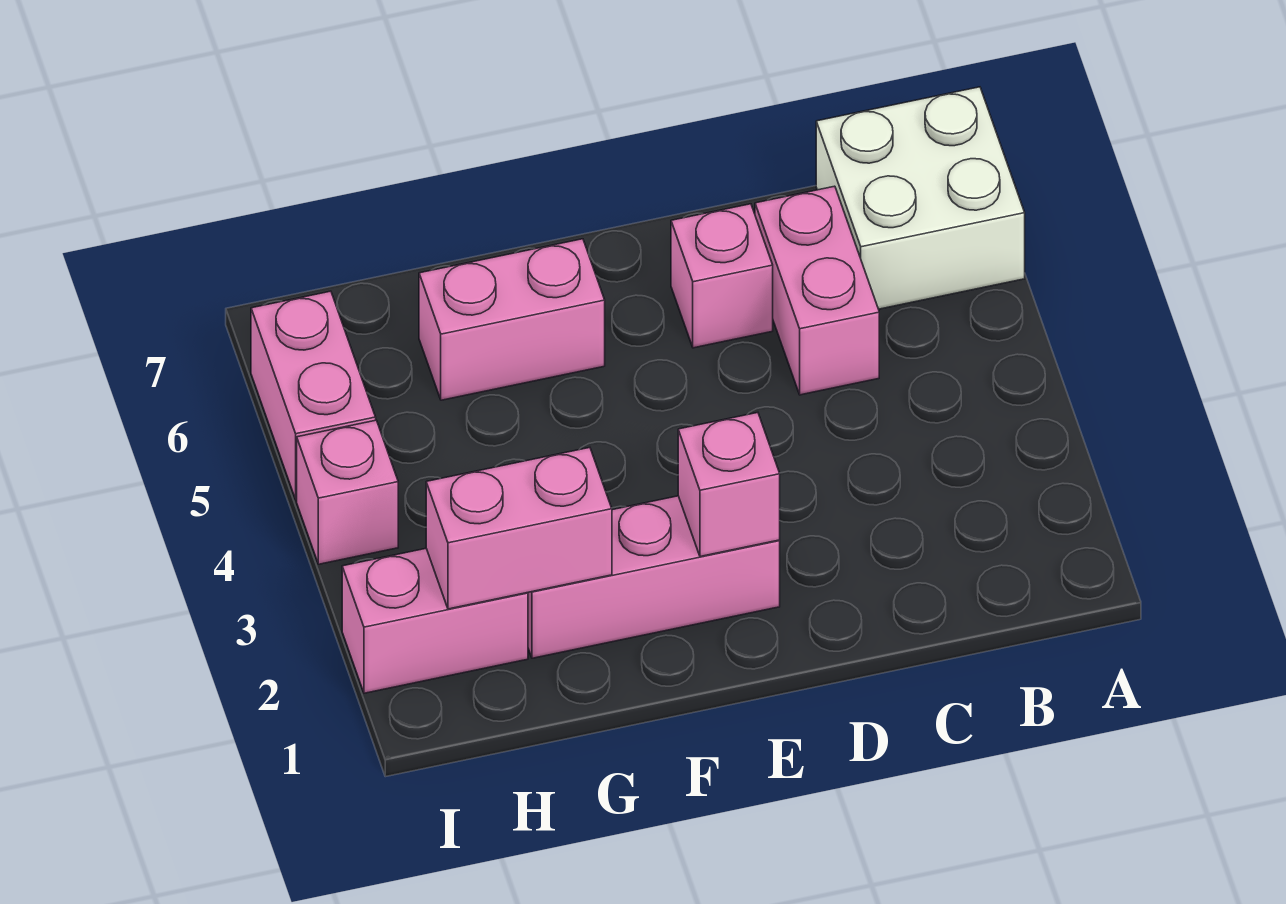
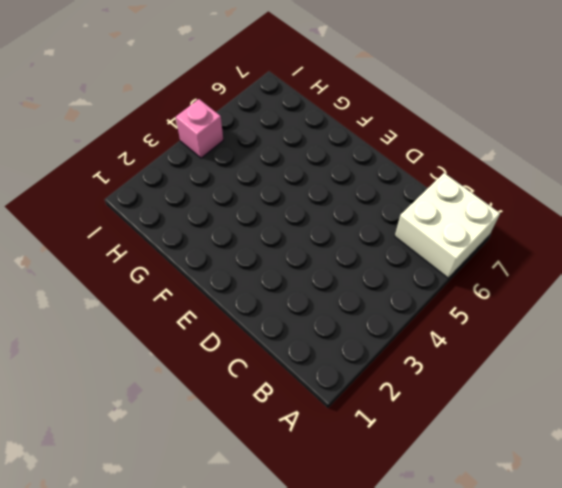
none -> pink 1x2 brick [755,186,879,395]
none -> pink 1x1 brick [671,204,773,348]

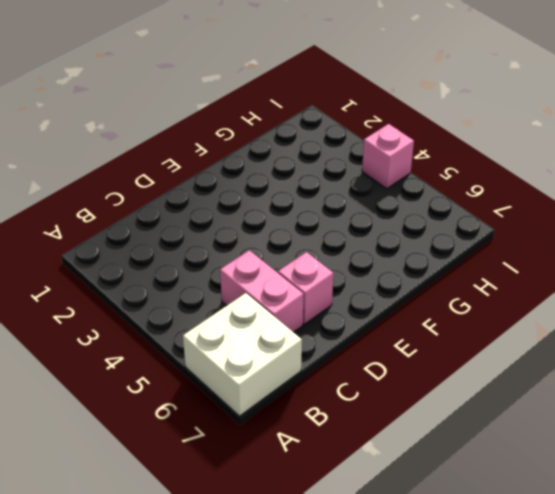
none -> pink 1x3 brick [528,496,780,658]
none -> pink 1x2 brick [419,239,605,400]

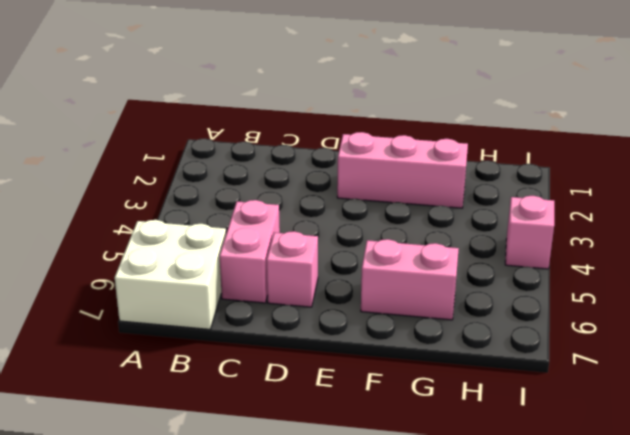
none -> pink 1x2 brick [342,549,528,693]
none -> pink 1x2 brick [251,291,376,500]

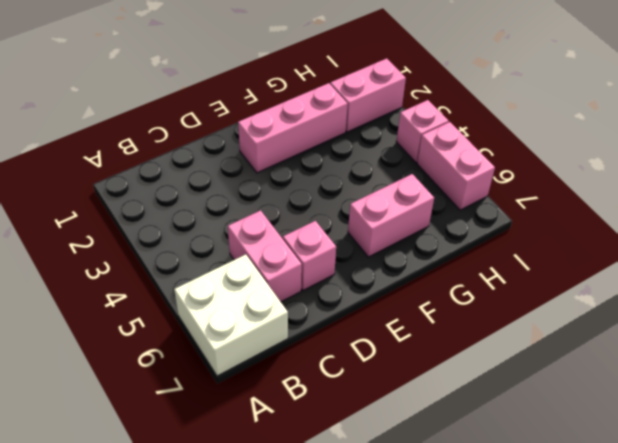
none -> pink 1x1 brick [678,413,780,557]
none -> pink 1x2 brick [426,448,612,609]

